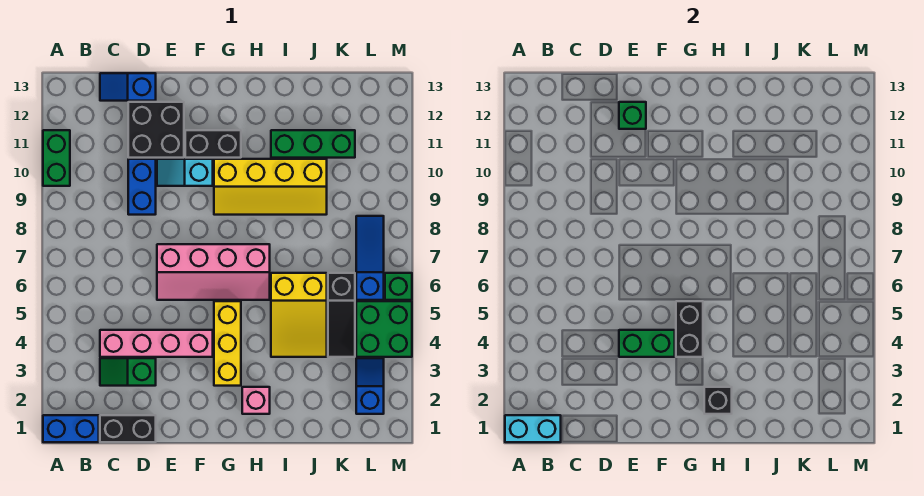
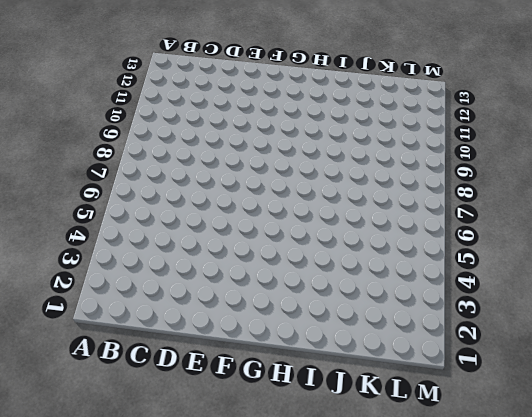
none -> blue 1x2 brick [43,415,99,442]
none -> green 1x2 brick [43,130,70,186]
none -> black 1x2 brick [100,415,156,442]

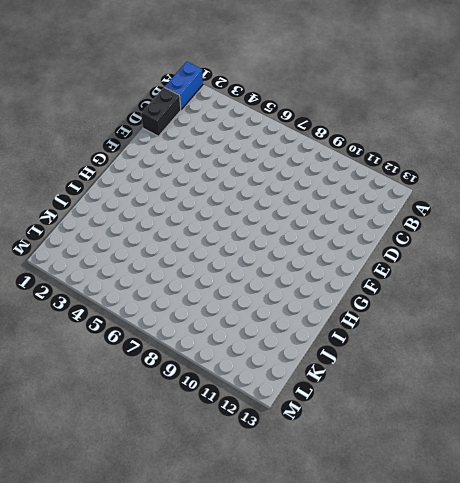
none -> green 1x2 brick [43,130,70,186]
none -> green 1x2 slope [100,358,156,386]
none -> pink 1x4 brick [100,330,213,357]

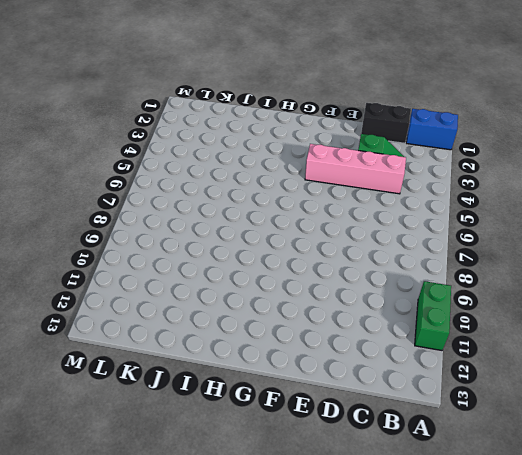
none -> blue 1x2 slope [100,73,156,101]
none -> blue 1x2 brick [128,159,156,215]
none -> black 2x2 brick [128,102,184,158]

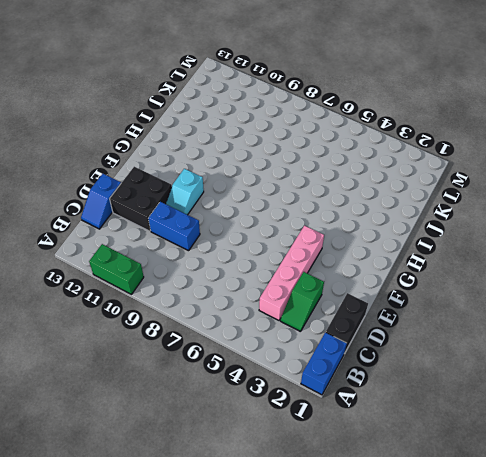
none -> pink 2x4 slope [157,244,270,300]
none -> black 1x2 brick [185,130,241,158]
none -> yellow 1x3 brick [214,301,241,386]

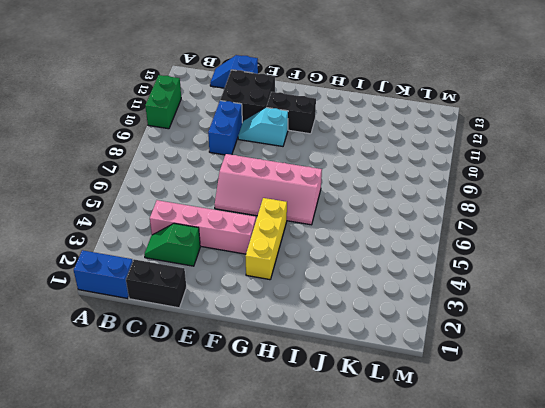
none -> yellow 2x4 slope [214,159,327,215]
none -> pink 1x1 brick [242,387,270,414]
none -> yellow 2x3 slope [271,273,327,357]

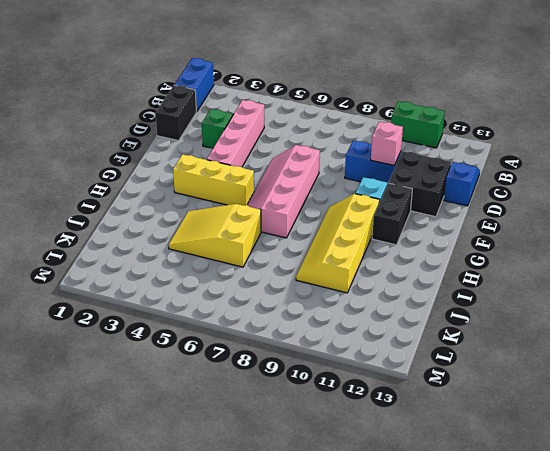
pink 1x1 brick [371,122,403,165] -> pink 1x1 brick moved to [242,387,270,414]
none -> green 1x3 brick [271,130,355,158]
none -> black 1x3 slope [328,273,355,357]
none -> blue 1x2 slope [356,358,384,414]

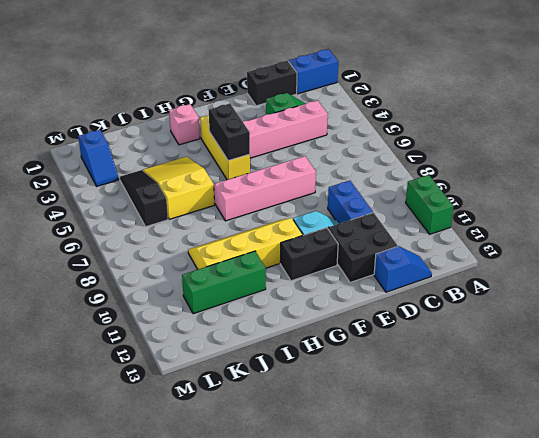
none -> green 2x2 brick [356,301,412,357]
none -> blue 1x3 slope [356,216,384,300]
none -> green 1x1 brick [385,273,412,300]

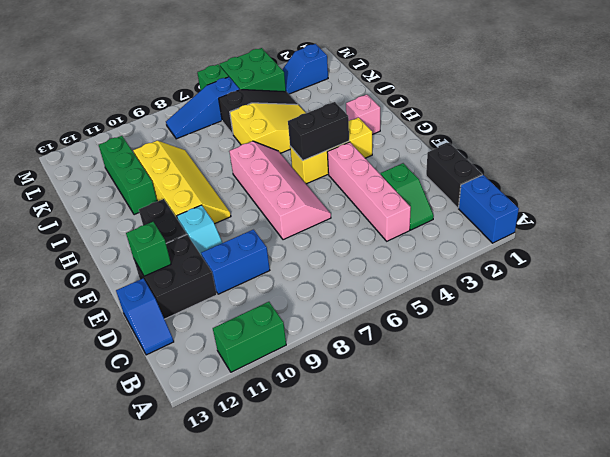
none -> cyan 1x2 brick [505,415,561,442]
none -> green 1x2 brick [619,330,675,357]
none -> black 1x1 brick [704,387,732,414]

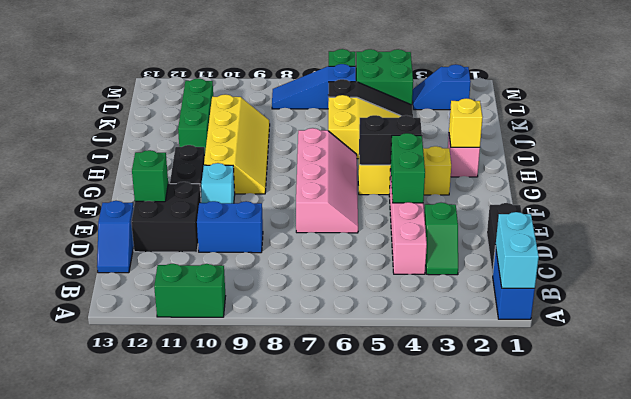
yellow 1x1 brick [449,98,483,147] -> black 1x1 brick [704,387,732,414]

